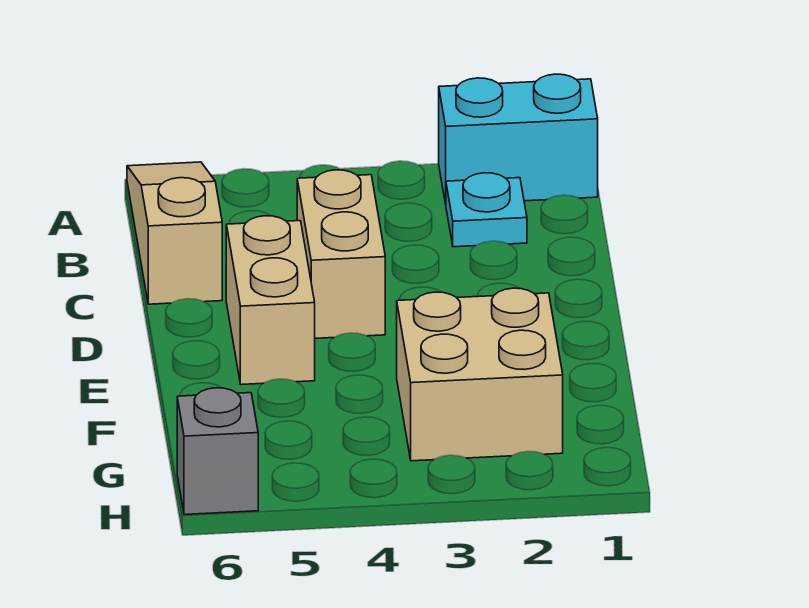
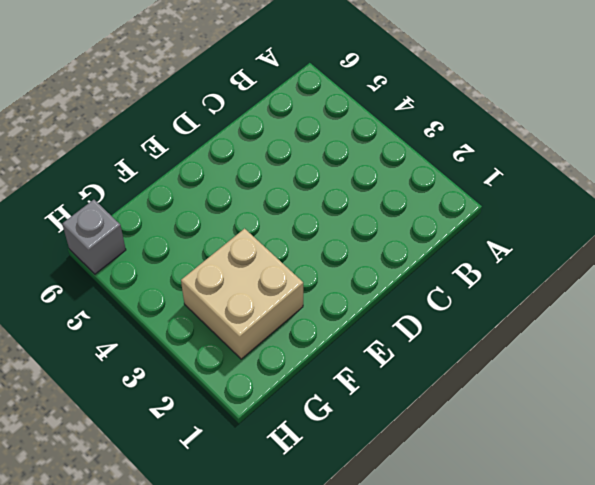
none -> cyan 1x2 brick [439,74,598,204]
none -> tan 1x3 slope [127,162,222,304]

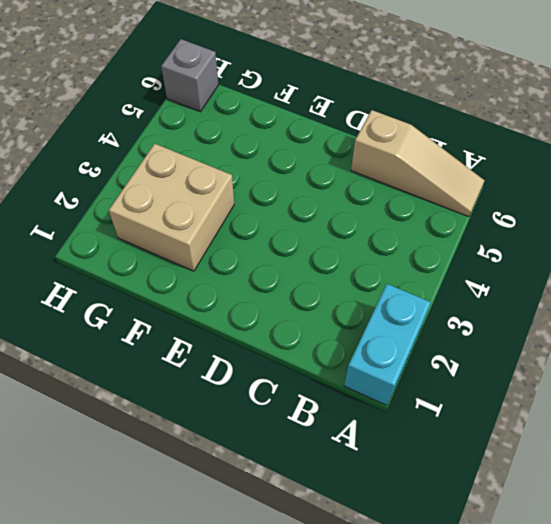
none -> cyan 1x1 plate [446,173,527,247]
none -> tan 1x2 brick [297,170,385,338]

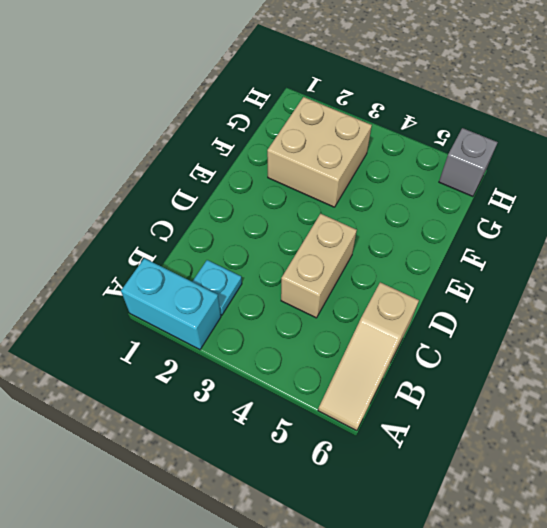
none -> tan 1x2 brick [226,216,315,385]

